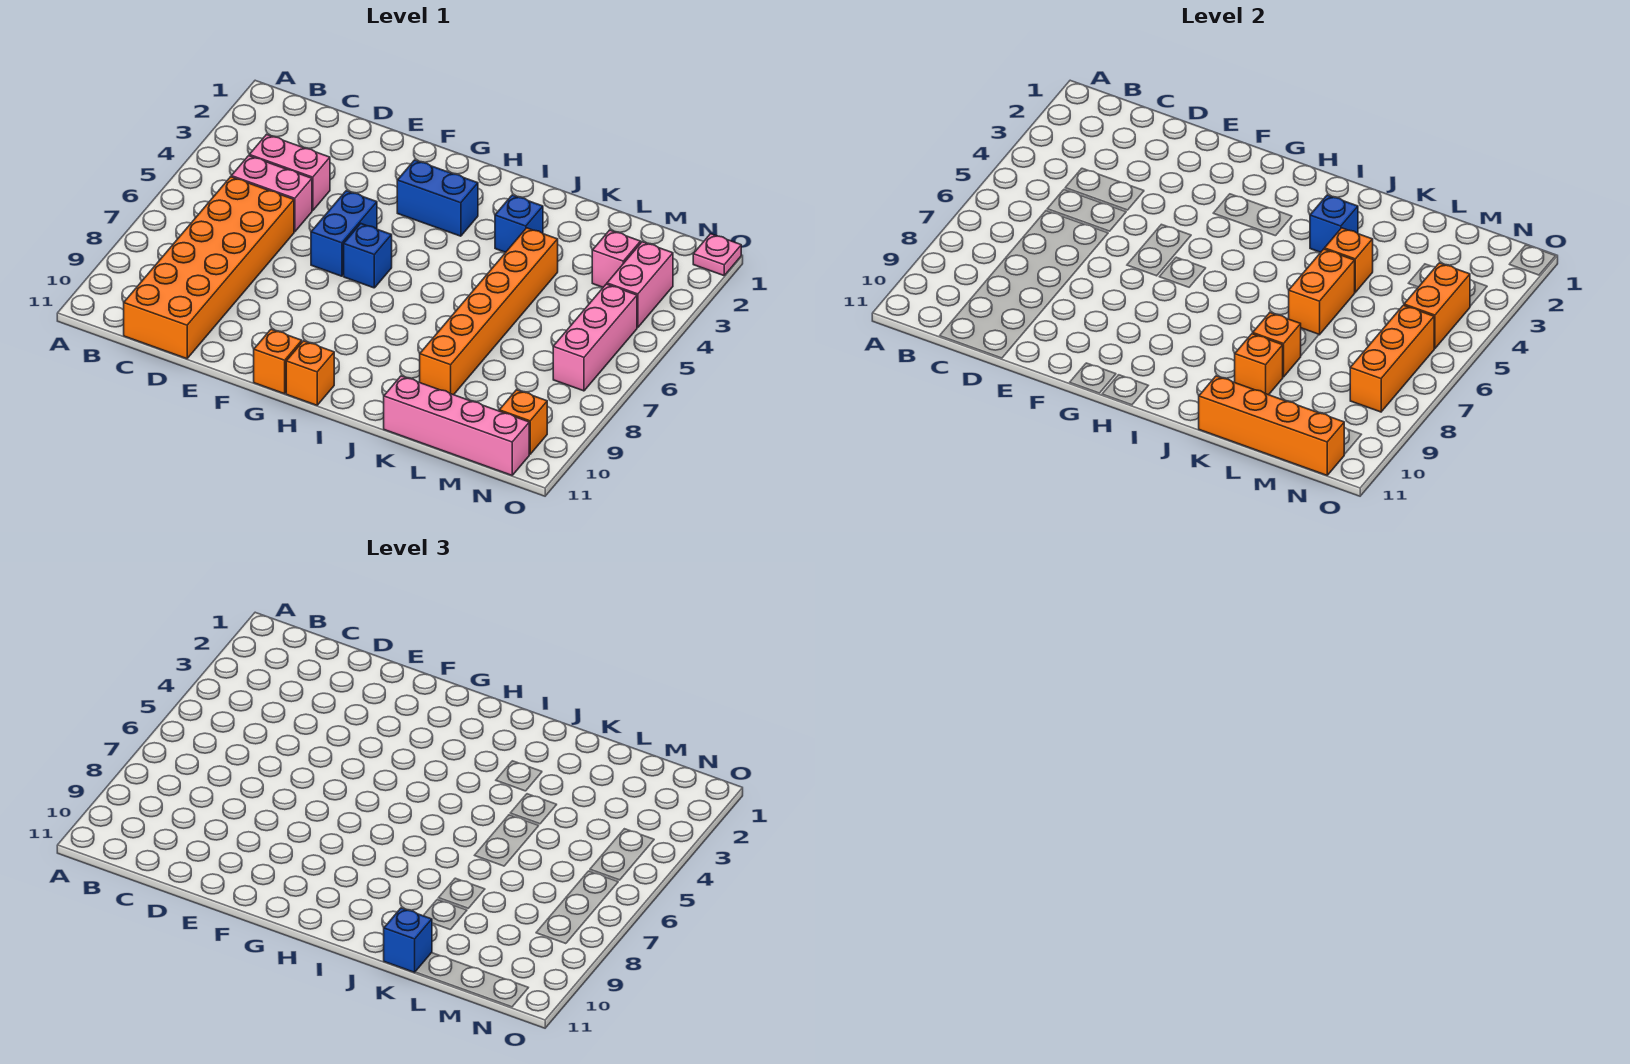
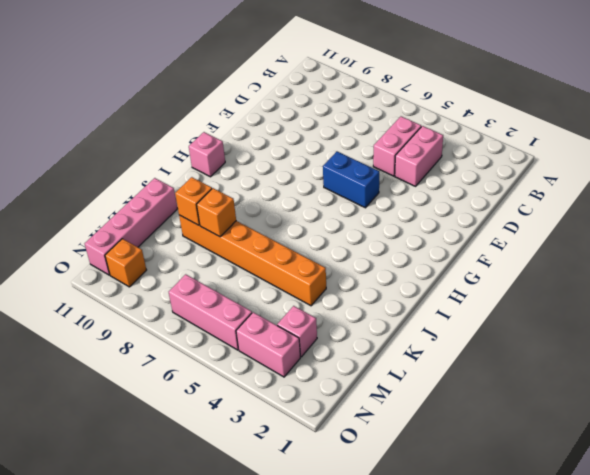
pink 1x1 brick [189,132,225,177] -> orange 1x1 brick [286,341,334,405]
none -> orange 2x6 brick [124,177,294,359]
none -> blue 1x2 brick [397,160,478,236]
none -> blue 1x1 brick [344,224,392,288]

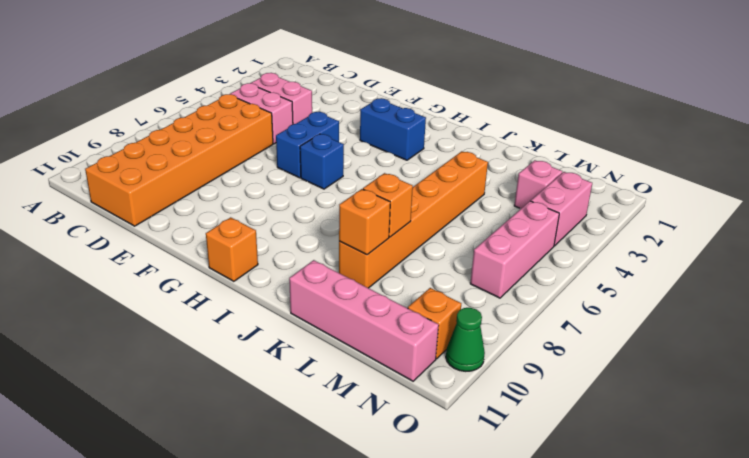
green 1x1 cone [446,308,485,371] -> none
none -> orange 1x1 brick [254,329,302,394]
none -> blue 1x1 brick [495,195,543,252]
none -> pink 1x1 plate [693,234,741,276]

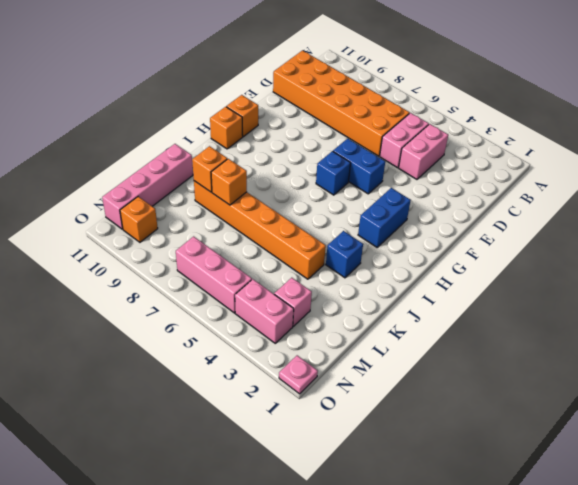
none -> blue 1x1 brick [1310,195,1358,252]
none -> orange 1x1 brick [1324,228,1373,292]
none -> orange 1x2 brick [1289,249,1355,335]

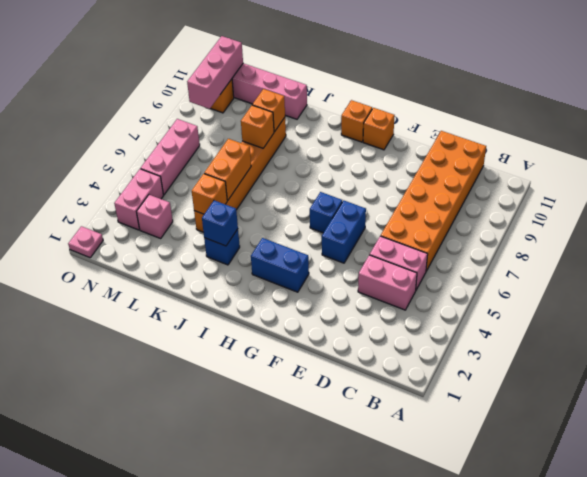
pink 1x3 brick [187,36,243,109] -> orange 1x4 brick [1199,376,1344,475]
none -> orange 1x2 brick [1404,263,1470,349]
none -> orange 1x3 brick [1350,305,1434,412]
none -> blue 1x1 brick [384,908,432,972]

